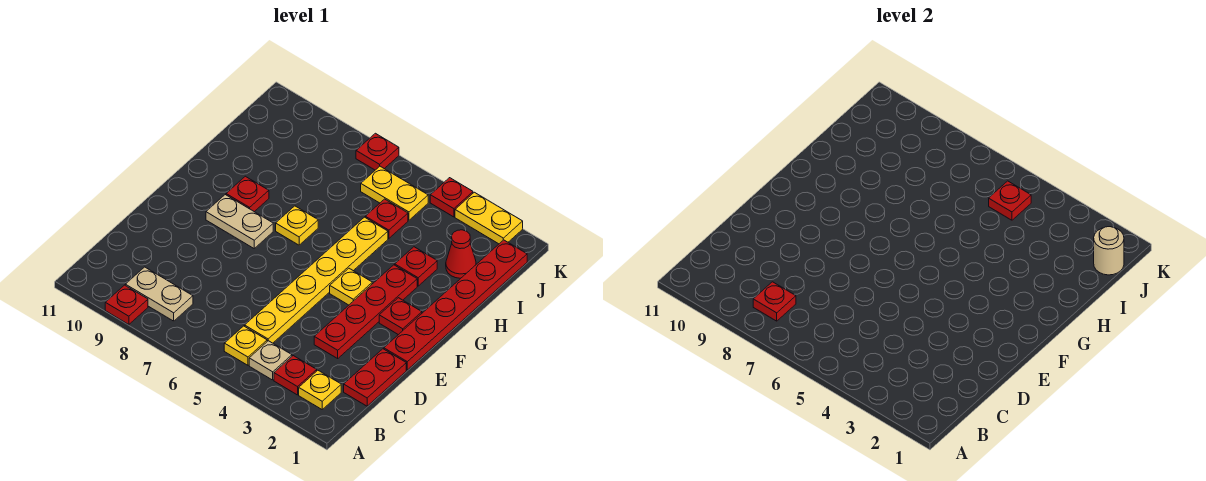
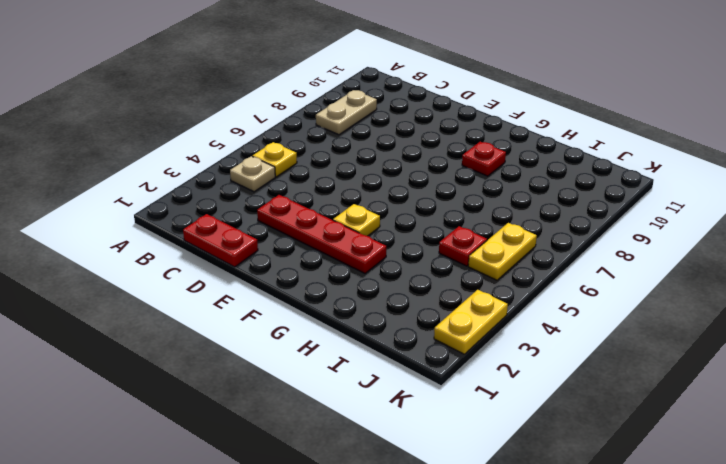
none -> red 1x1 plate [105,285,148,325]
none -> yellow 1x1 plate [299,370,341,409]
none -> red 1x1 plate [274,356,317,395]

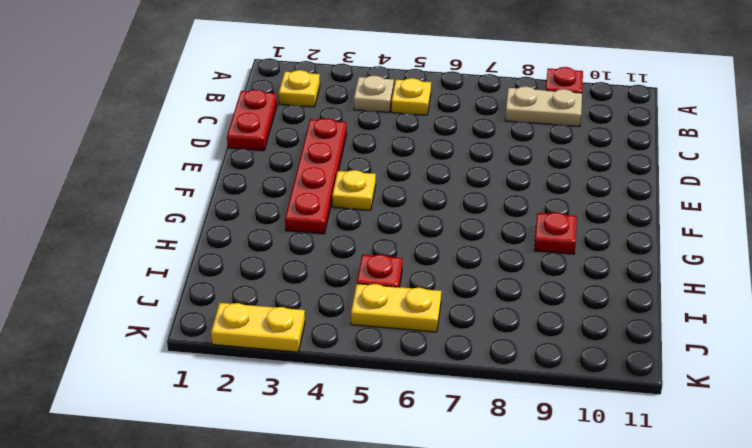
none -> red 1x1 plate [274,356,317,395]
none -> yellow 1x6 plate [245,217,388,343]
none -> red 1x6 plate [384,240,527,370]

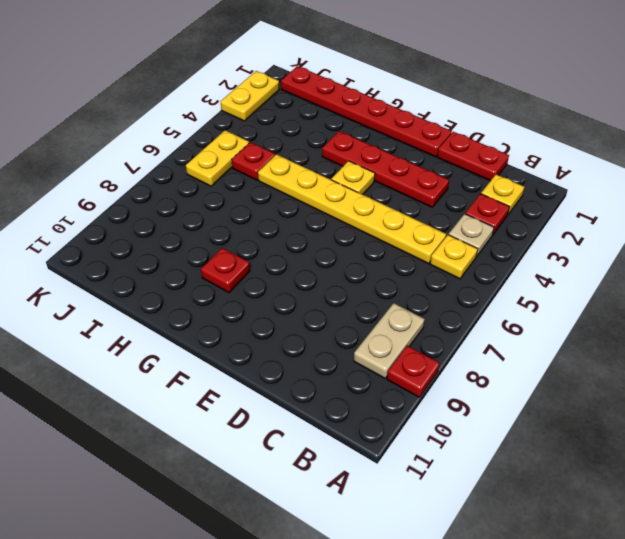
none -> red 1x1 plate [379,298,422,335]
none -> tan 1x2 plate [206,195,273,248]
none -> yellow 1x1 plate [276,206,318,245]

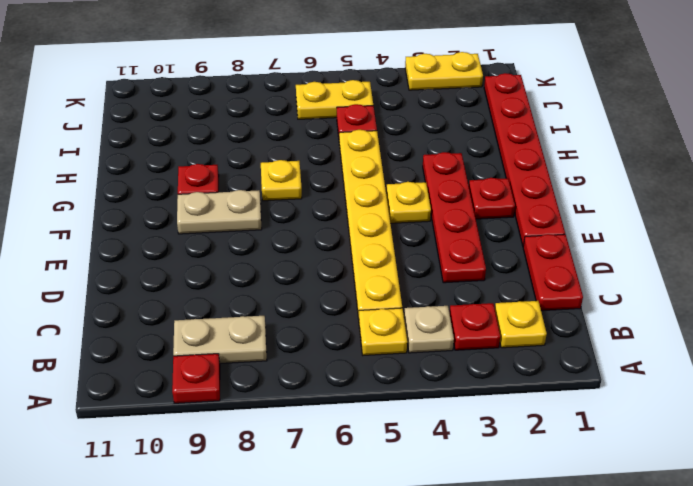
none -> red 1x1 plate [395,247,437,286]
none -> red 1x1 cone [446,230,476,278]
none -> red 1x1 plate [430,178,473,217]

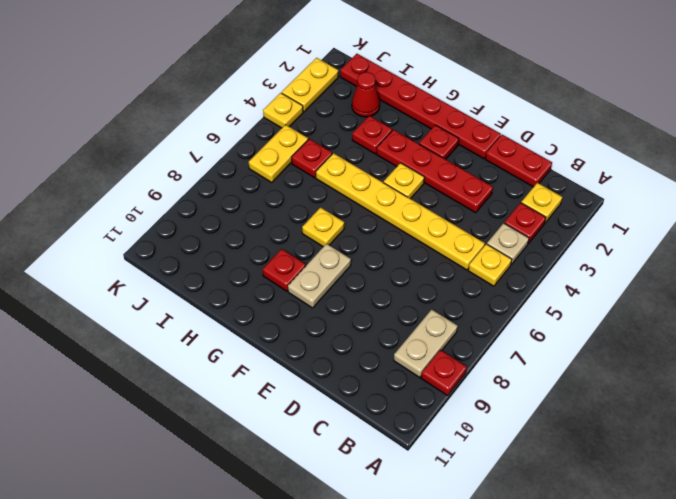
yellow 1x1 plate [263,93,303,128] -> red 1x1 plate [430,178,473,217]
none -> red 1x1 plate [356,133,399,170]
none -> red 1x1 plate [753,282,796,321]
none -> tan 1x1 round brick [1094,227,1124,275]

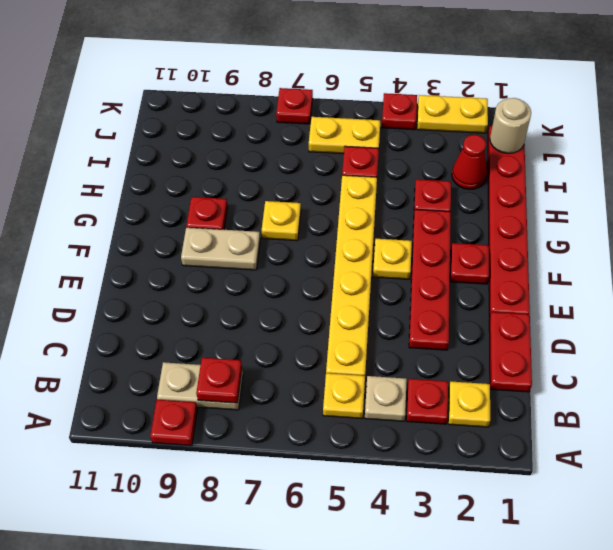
none -> red 1x1 plate [989,181,1031,220]

